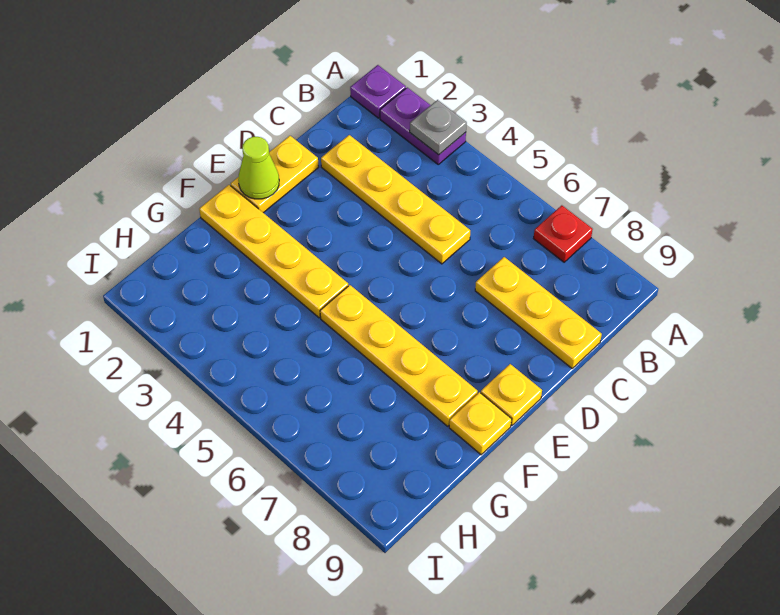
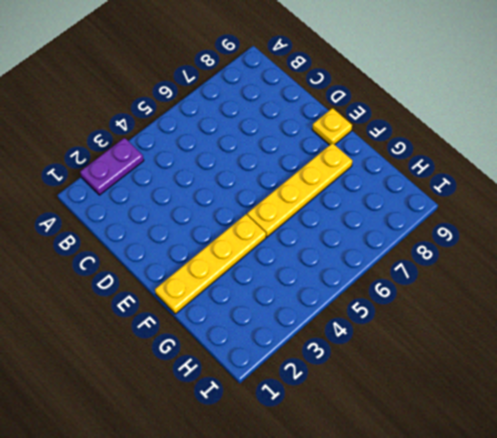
none -> purple 1x1 plate [350,65,406,118]
none -> red 1x1 plate [534,205,593,262]
none -> yellow 1x4 plate [321,135,470,264]

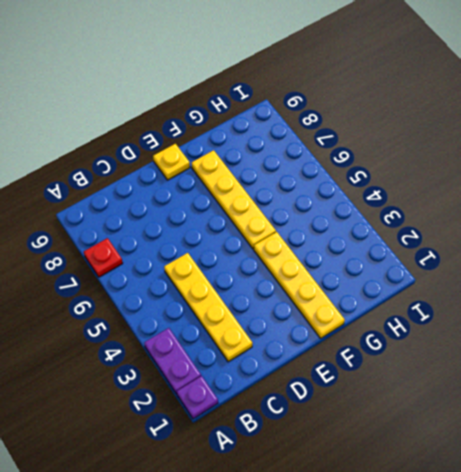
none -> yellow 1x3 plate [475,257,602,368]
none -> yellow 1x2 plate [231,136,319,213]
none -> yellow 1x1 plate [449,392,512,455]

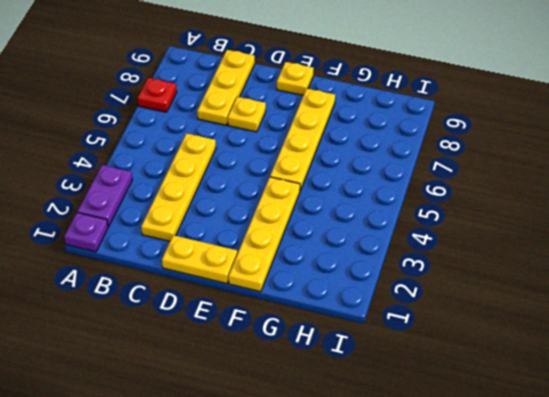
yellow 1x1 plate [228,97,266,132] -> yellow 1x1 plate moved to [449,392,512,455]
none -> grey 1x1 plate [410,100,467,155]
none -> lime 1x1 cone [238,137,279,199]

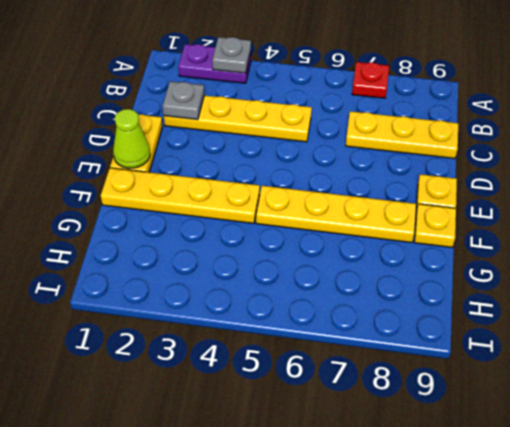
grey 1x1 plate [163,81,204,120] -> none
none -> purple 1x1 plate [350,65,406,118]

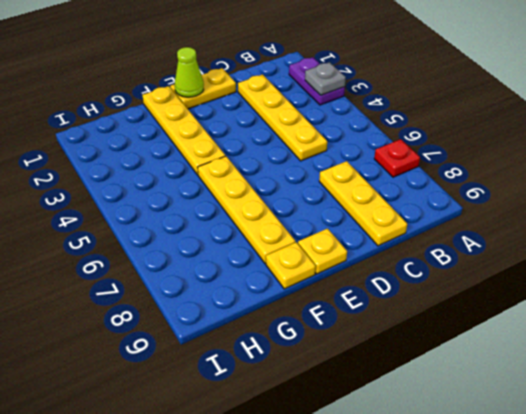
none -> purple 1x1 plate [350,65,406,118]

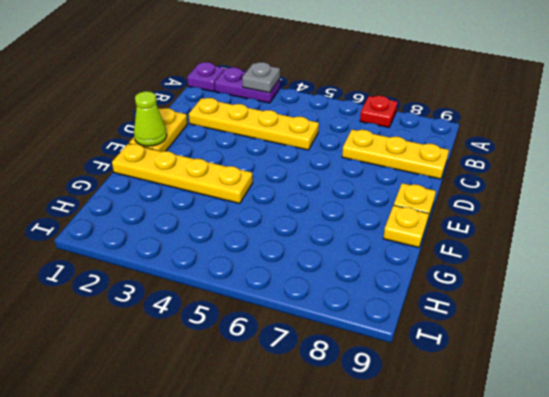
none -> yellow 1x4 plate [320,285,478,426]

